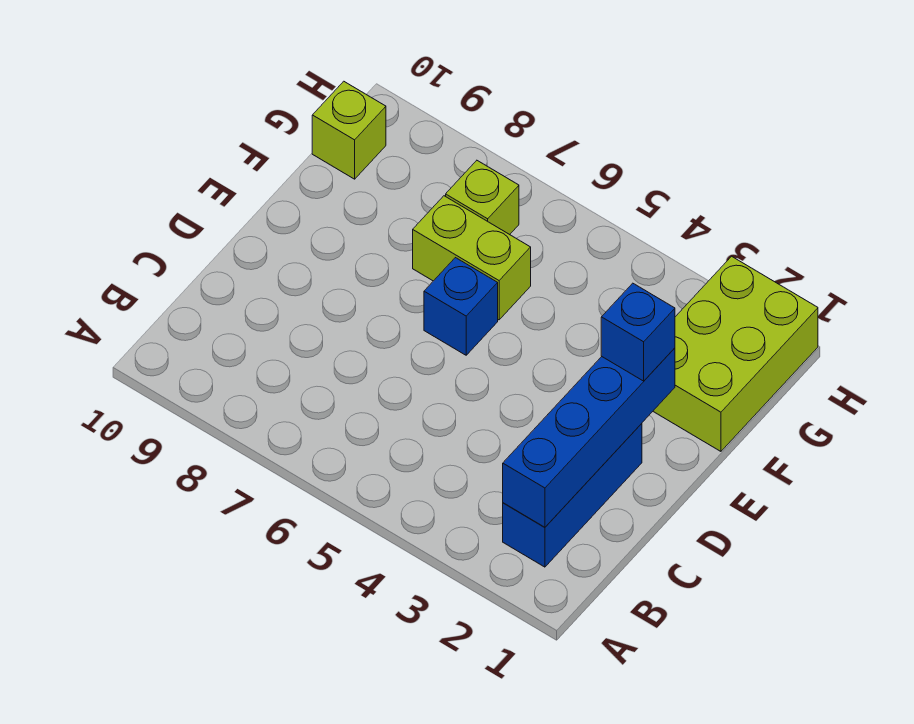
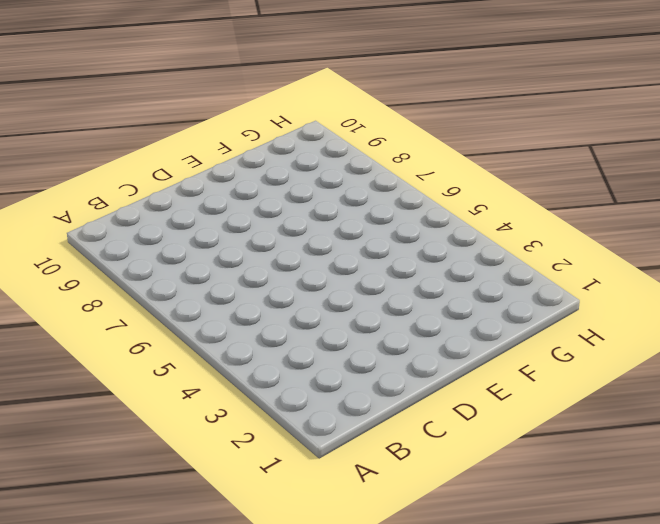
none -> blue 1x3 brick [503,423,642,567]
none -> blue 1x1 brick [424,258,498,355]

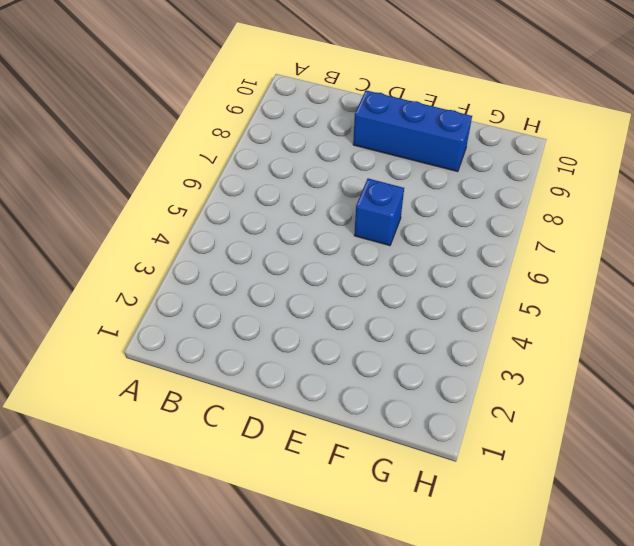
blue 1x3 brick [353,90,472,172] -> blue 1x3 brick moved to [503,423,642,567]
none -> lime 2x3 brick [653,256,818,451]
none -> lime 1x2 brick [413,196,531,320]

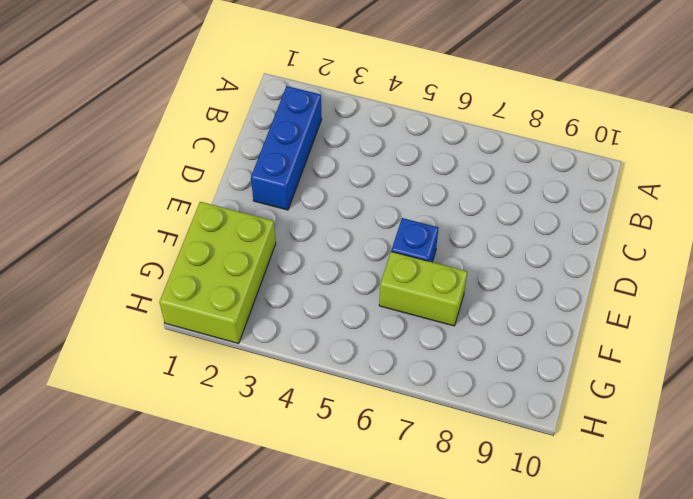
none -> lime 1x1 brick [446,160,519,235]
none -> lime 1x1 brick [312,81,386,179]

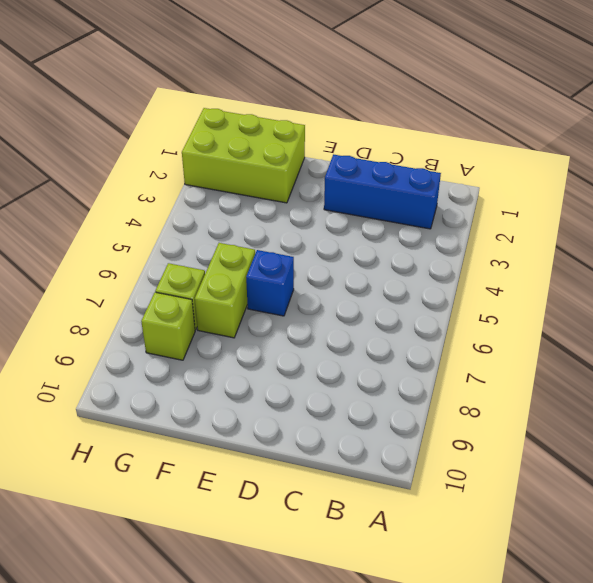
lime 1x1 brick [141,292,195,360] -> lime 1x1 brick moved to [312,81,386,179]
none -> blue 1x4 brick [503,348,675,527]
none -> blue 1x1 brick [601,283,675,381]

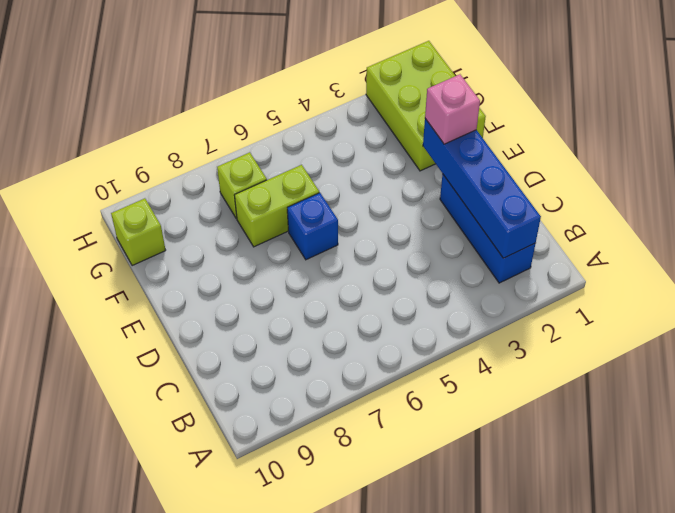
pink 1x1 brick [425,74,480,144] -> blue 1x1 brick [601,283,675,381]

